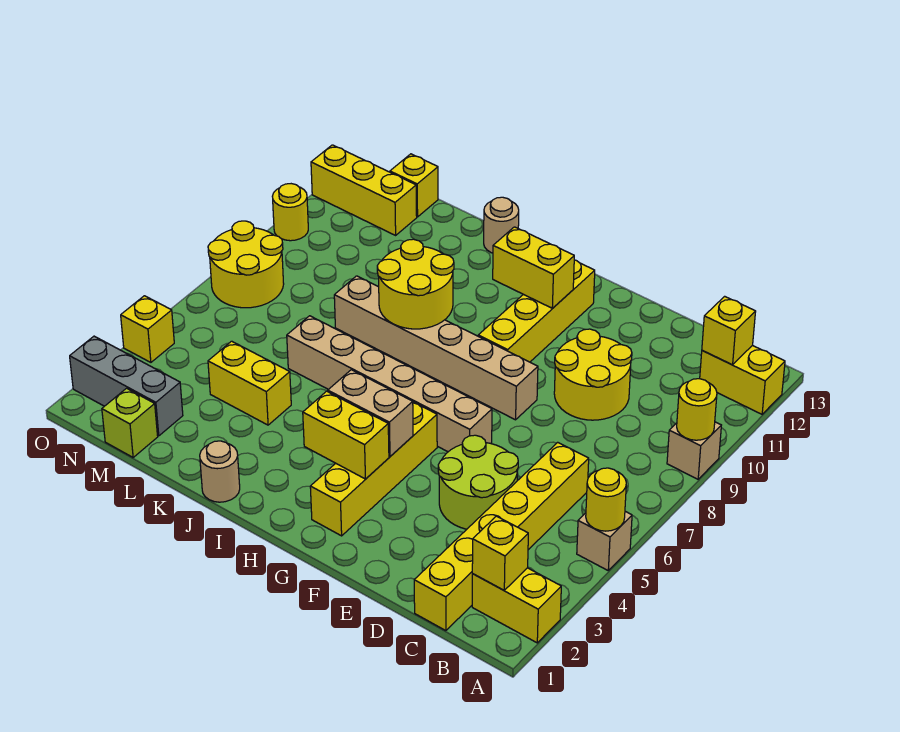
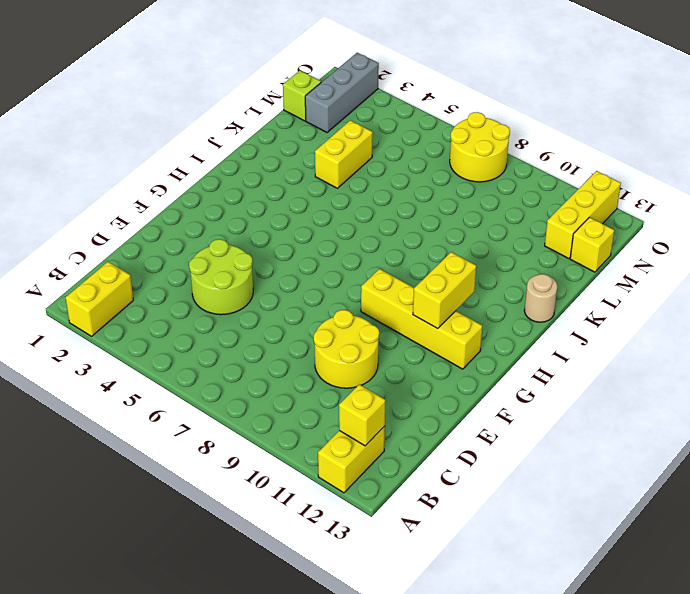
none -> tan 1x1 brick [577,511,632,570]
none -> tan 1x1 brick [667,422,721,479]
none -> yellow 1x6 brick [414,442,589,631]

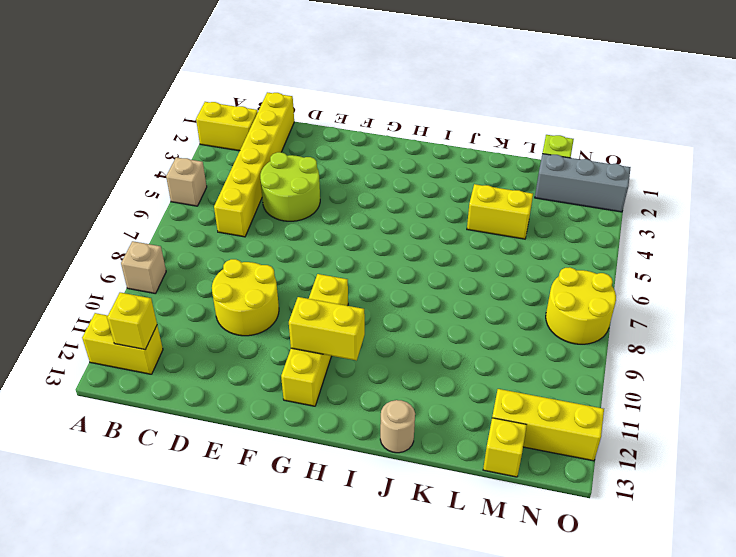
none -> tan 1x6 brick [287,316,492,452]
none -> tan 1x6 brick [334,276,538,420]
none -> yellow 1x4 brick [310,402,437,536]

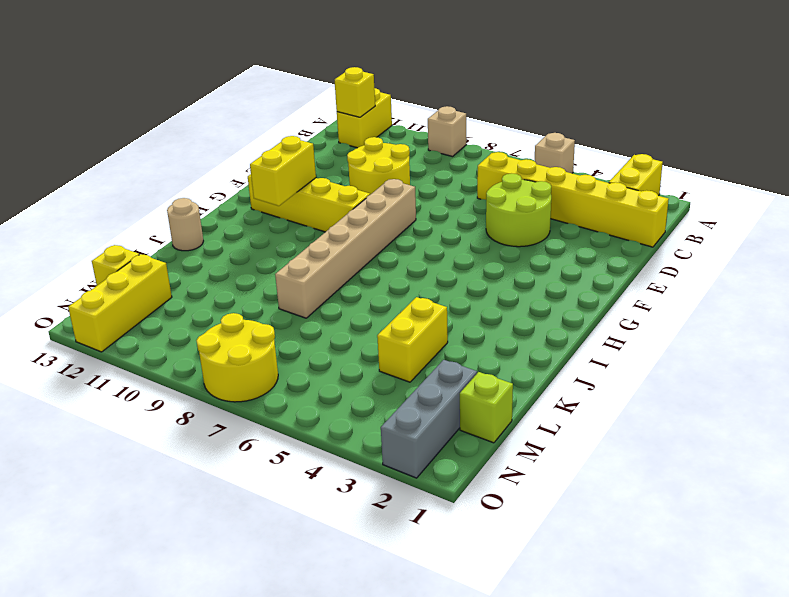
none -> tan 1x6 brick [287,316,492,452]
none -> yellow 1x4 brick [310,402,437,536]
none -> tan 1x1 round brick [200,441,240,502]

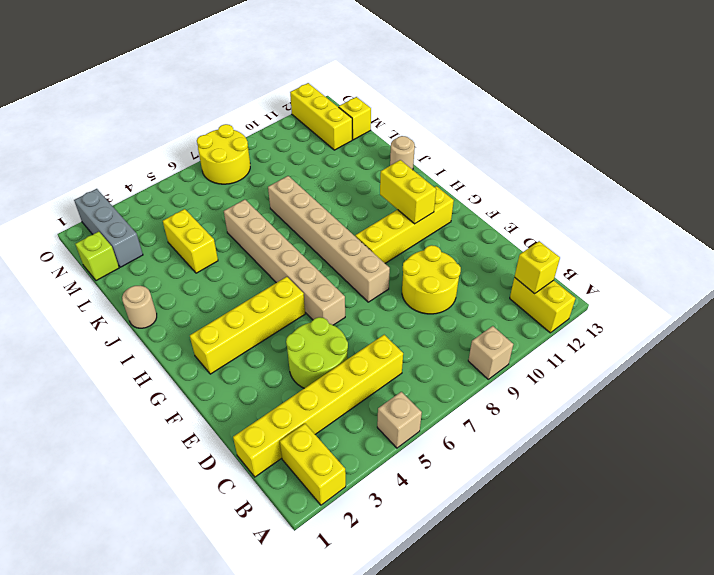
none -> yellow 1x1 brick [121,296,174,362]
none -> yellow 1x1 round brick [272,184,308,241]
none -> yellow 1x1 round brick [586,468,626,531]

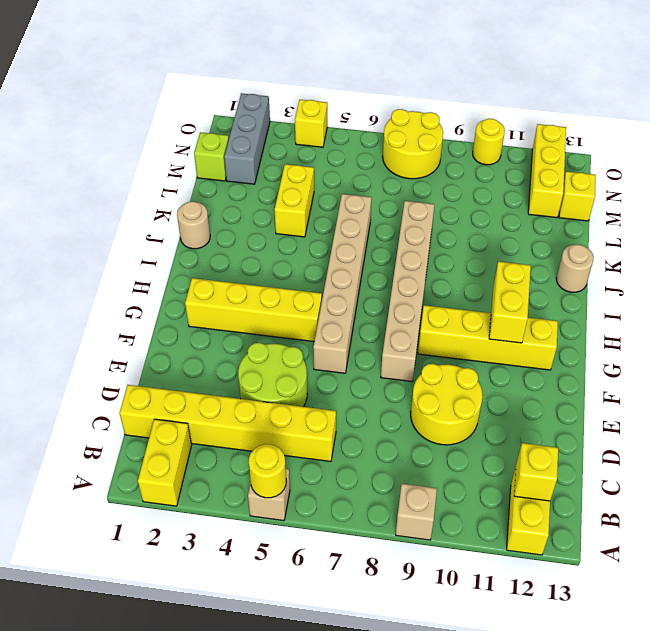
none -> yellow 1x1 round brick [677,379,717,440]
none -> yellow 1x1 brick [472,516,528,590]
none -> yellow 1x2 brick [303,391,389,479]

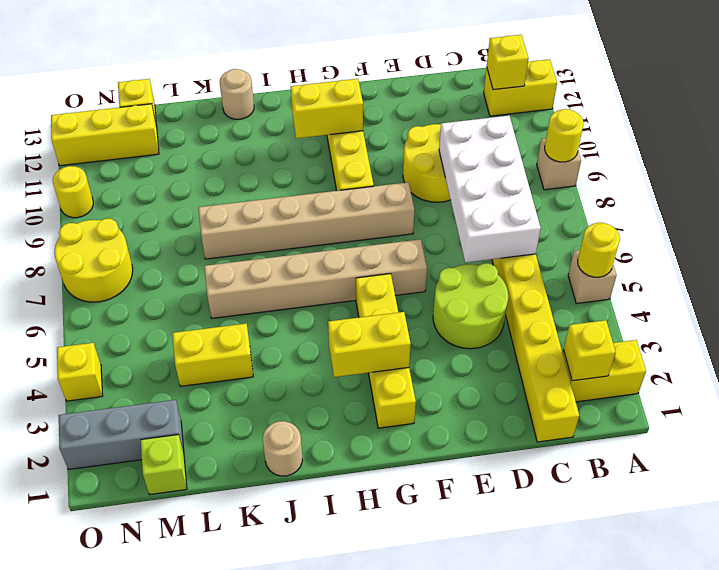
white 2x4 brick [439,116,541,263] -> none
none -> tan 1x2 brick [328,370,413,456]
none -> yellow 2x2 round brick [377,239,454,329]

